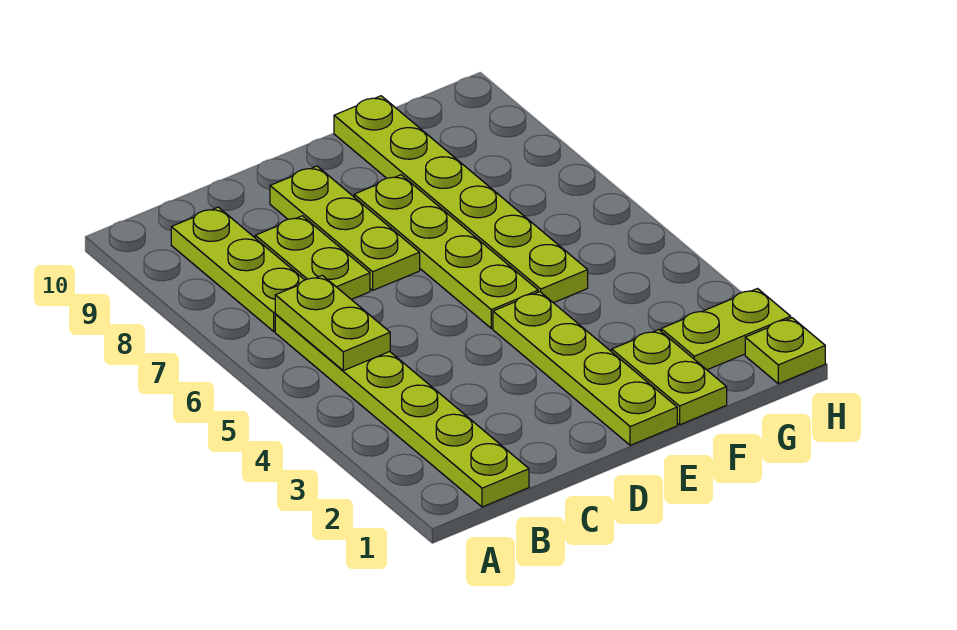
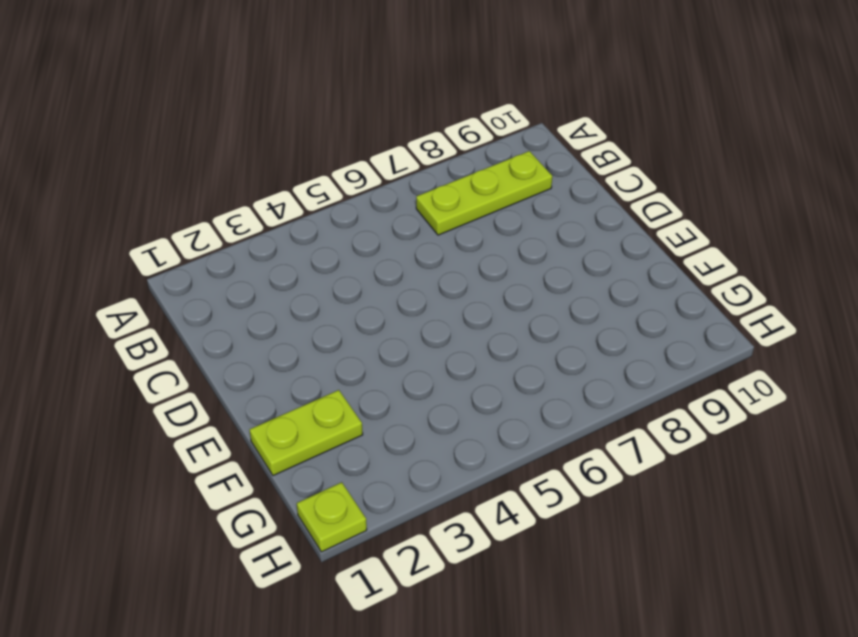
none -> lime 1x6 plate [275,315,529,507]
none -> lime 1x2 plate [255,216,370,299]

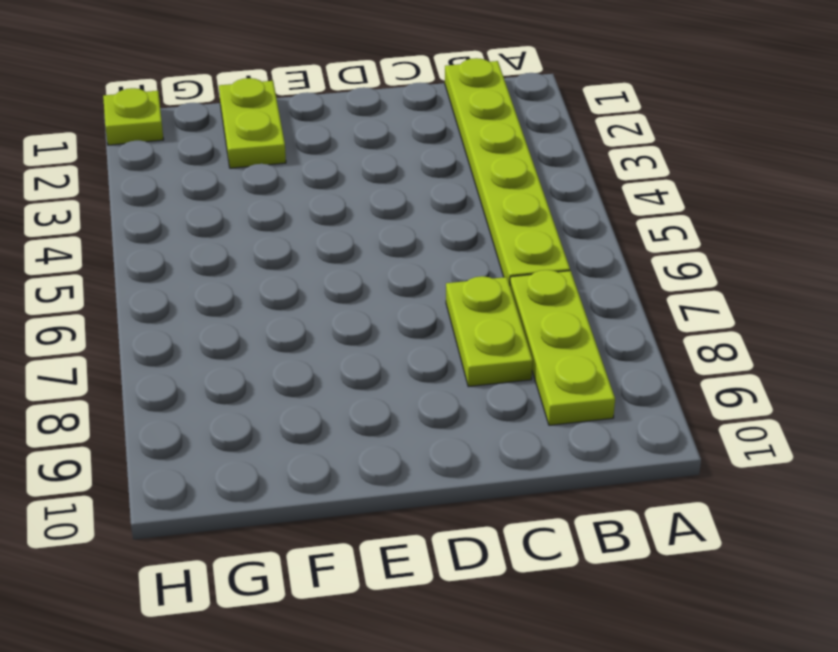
none -> lime 1x3 plate [270,166,420,290]
none -> lime 1x4 plate [493,292,677,445]

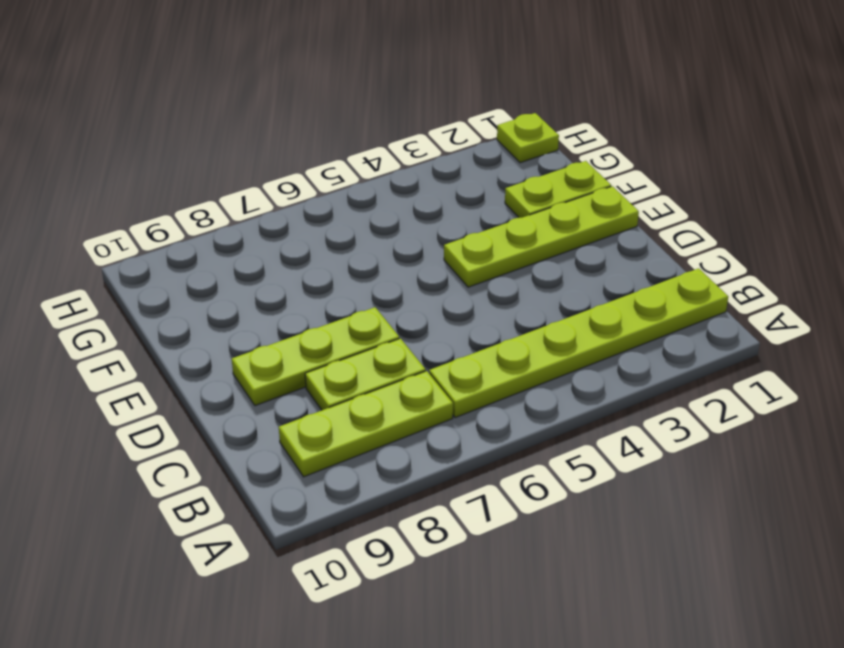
none -> lime 1x4 plate [354,175,538,328]
none -> lime 1x6 plate [334,96,588,303]

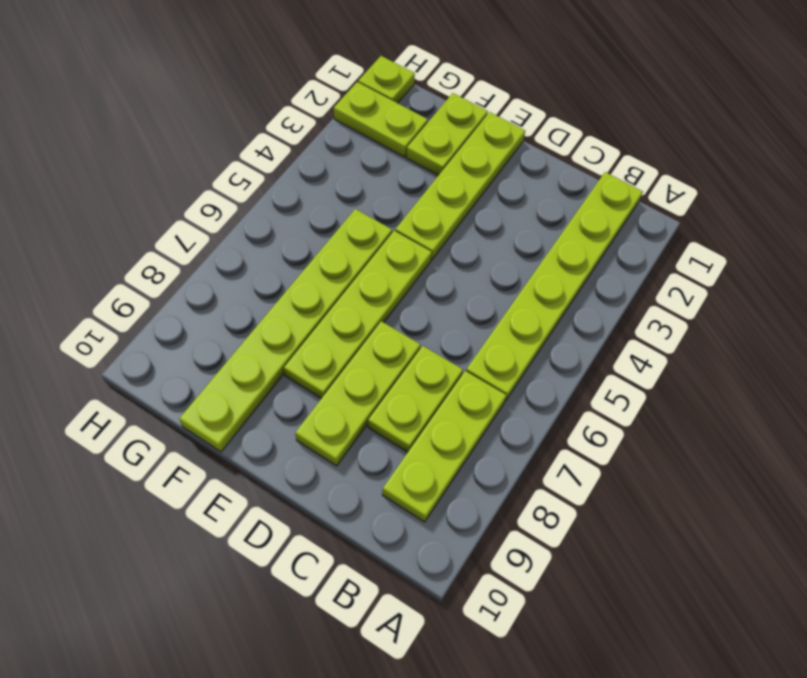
none -> lime 1x2 plate [275,275,390,371]

